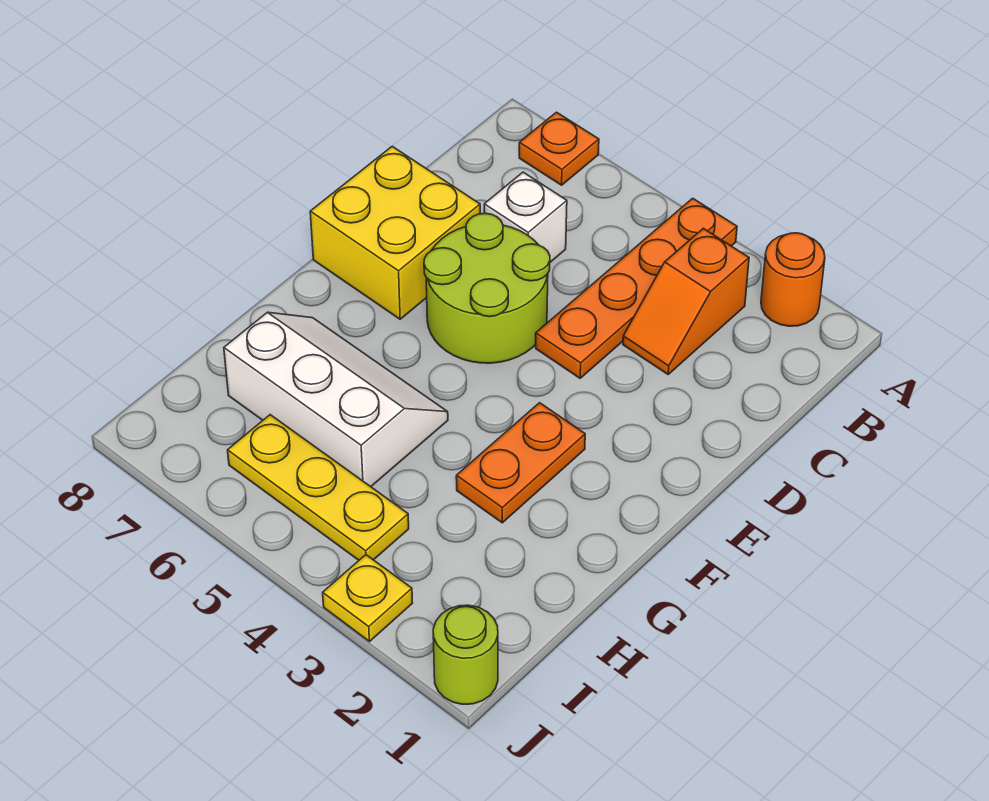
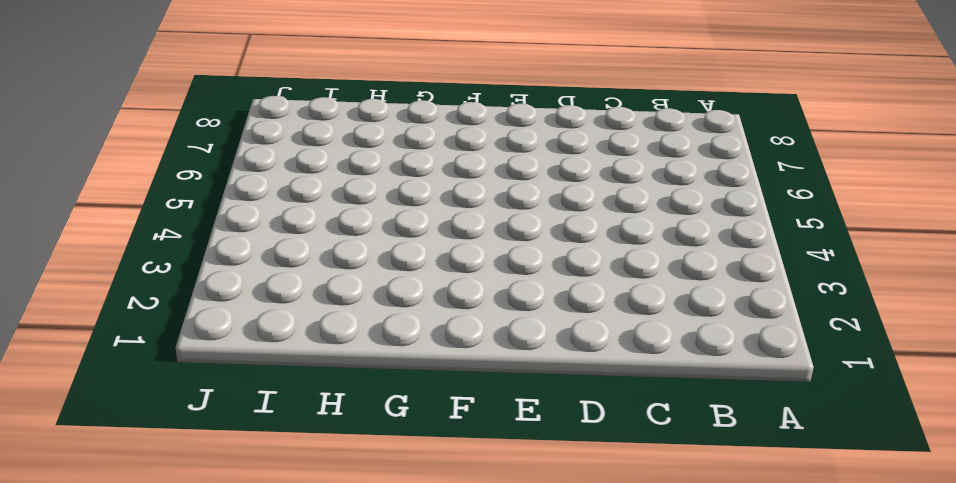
none -> orange 1x1 round brick [761,233,825,326]
none -> orange 1x4 plate [536,198,737,378]
none -> orange 1x1 plate [519,112,599,185]

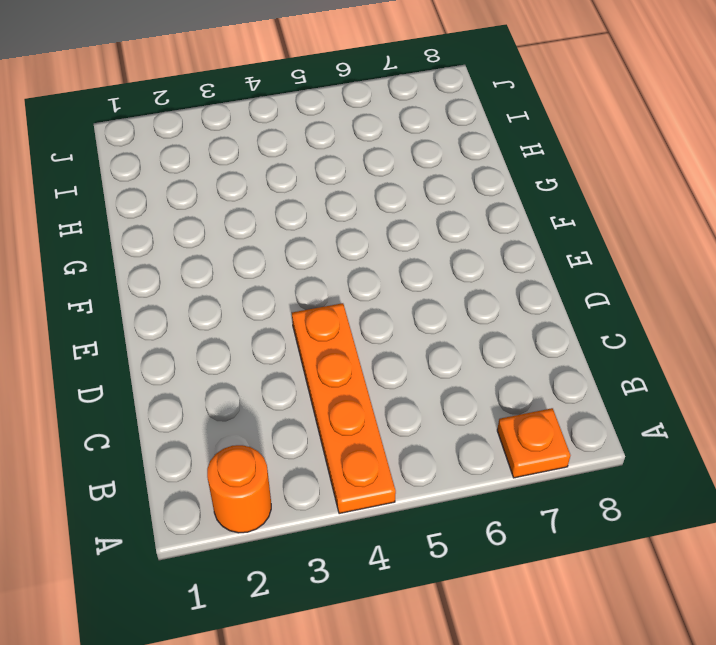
none -> orange 1x2 slope [623,228,749,374]
none -> white 1x1 brick [484,172,567,262]
none -> lime 2x2 round brick [424,213,550,363]

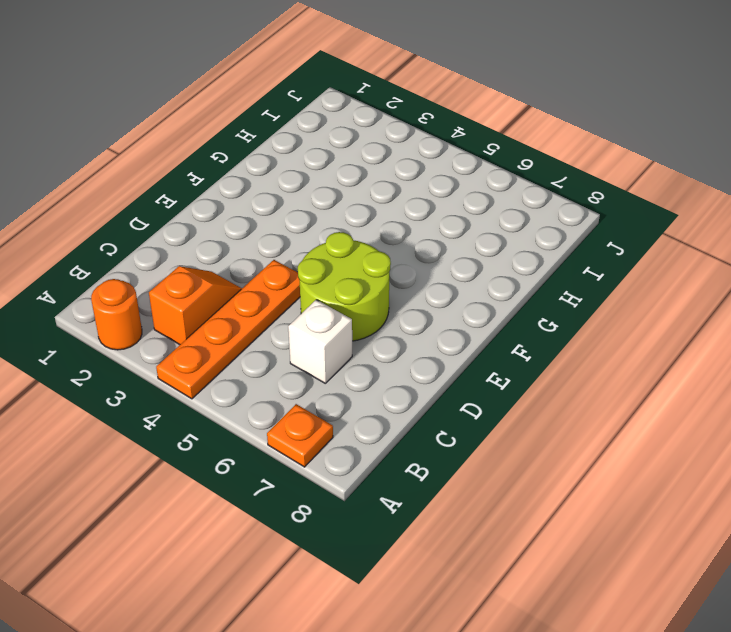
none -> yellow 2x2 brick [310,146,480,319]
none -> orange 1x2 plate [456,403,585,523]
none -> white 2x3 slope [224,312,448,487]

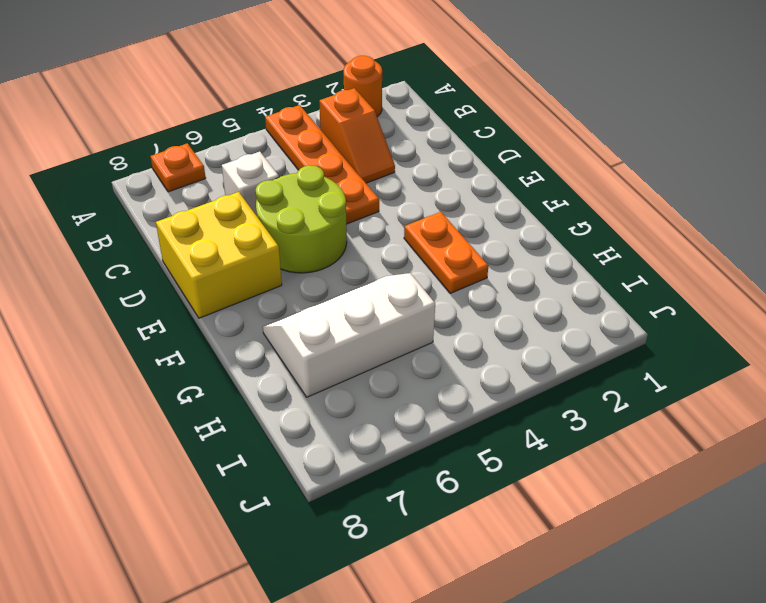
none -> yellow 1x3 plate [228,415,409,560]
none -> lime 1x1 round brick [433,605,498,704]
none -> yellow 1x1 plate [323,555,412,641]

